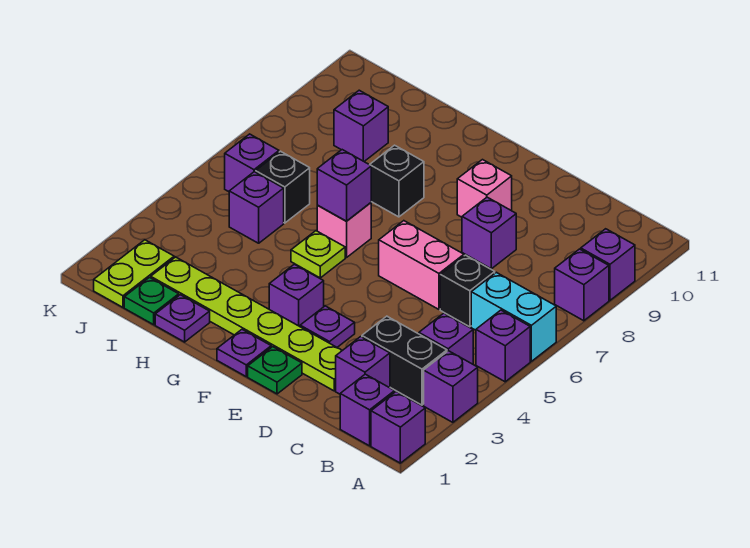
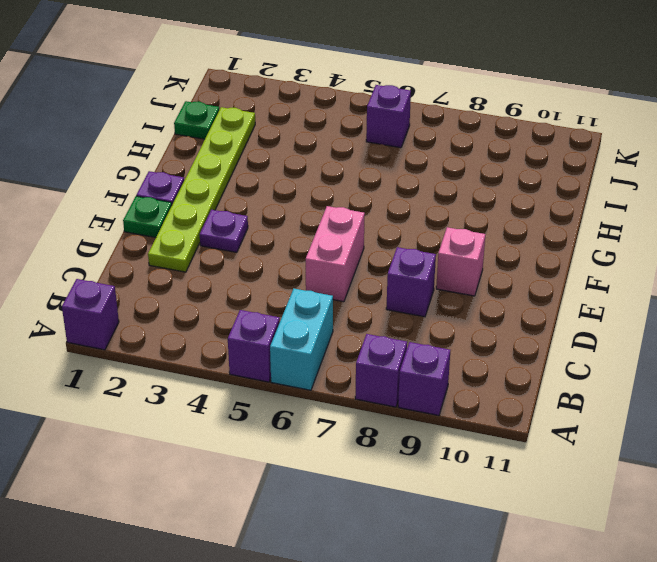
none -> purple 1x1 brick [424,351,478,422]
none -> purple 1x1 brick [340,374,395,446]
none -> black 1x2 brick [362,316,447,405]
none -> purple 1x1 brick [419,313,473,364]

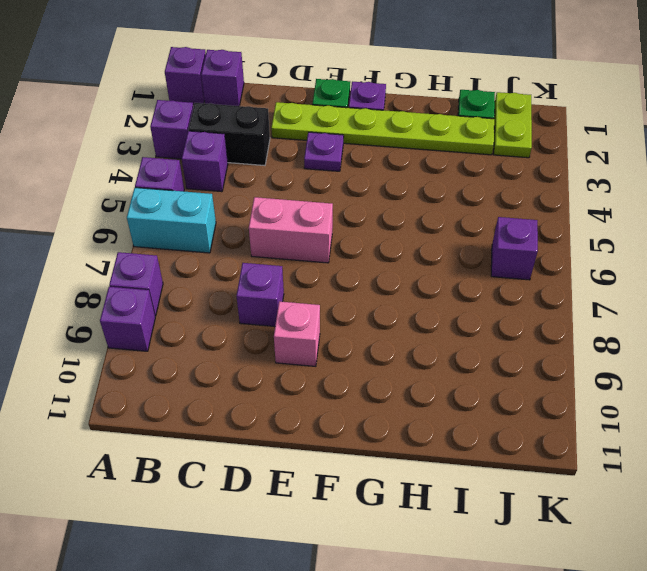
none -> purple 1x1 brick [336,337,390,394]
none -> black 1x1 brick [440,255,495,327]
none -> purple 1x1 brick [269,264,324,326]
none -> lime 1x1 plate [291,231,345,278]

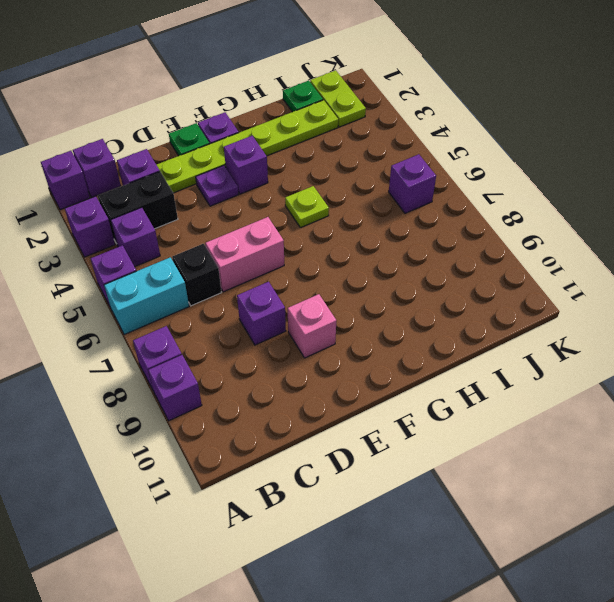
none -> pink 1x1 brick [317,203,371,258]
none -> black 1x1 brick [370,145,424,217]
none -> purple 1x1 plate [155,295,210,342]
none -> purple 1x1 brick [229,172,284,243]

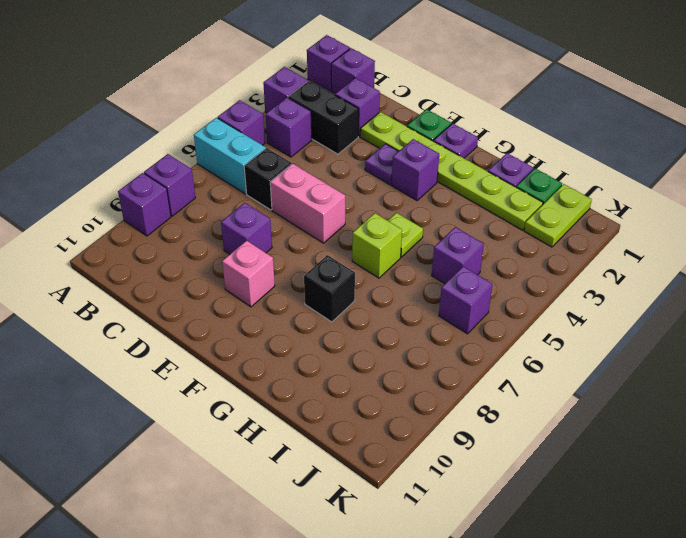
lime 1x1 brick [352,213,402,278] -> pink 1x1 brick [317,203,371,258]
none -> black 1x1 brick [256,151,310,223]
none -> purple 1x1 brick [334,90,388,161]
none -> purple 1x1 brick [317,150,371,221]

